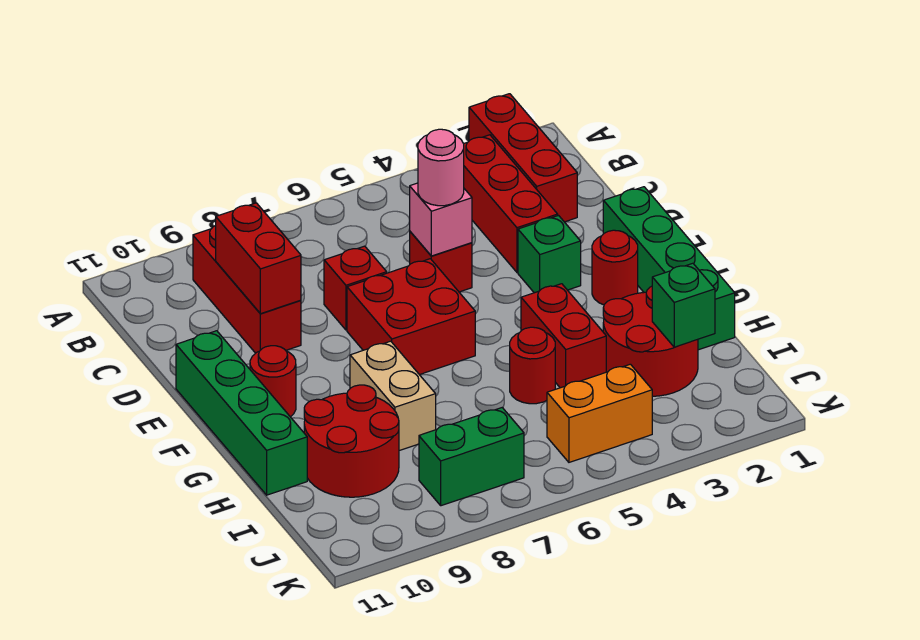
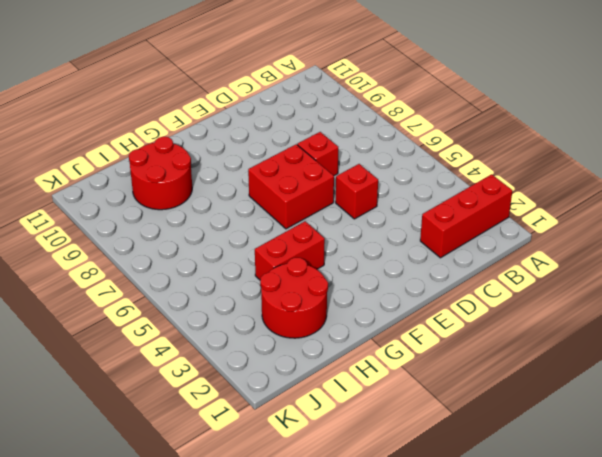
none -> red 1x3 brick [464,135,558,272]
none -> red 1x3 brick [193,226,301,353]
none -> green 1x4 brick [603,187,735,350]

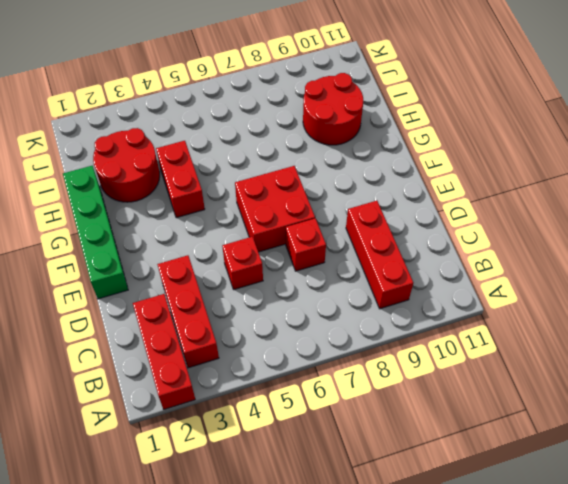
none -> green 1x1 brick [518,216,581,293]
none -> green 1x4 brick [176,331,307,495]
none -> red 1x1 round brick [592,230,638,305]

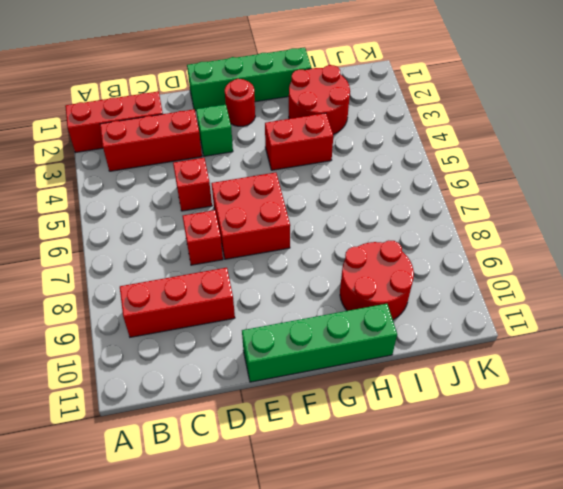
none -> red 1x1 round brick [250,346,296,417]
none -> tan 1x2 brick [350,341,436,451]
none -> red 1x1 round brick [510,327,555,404]

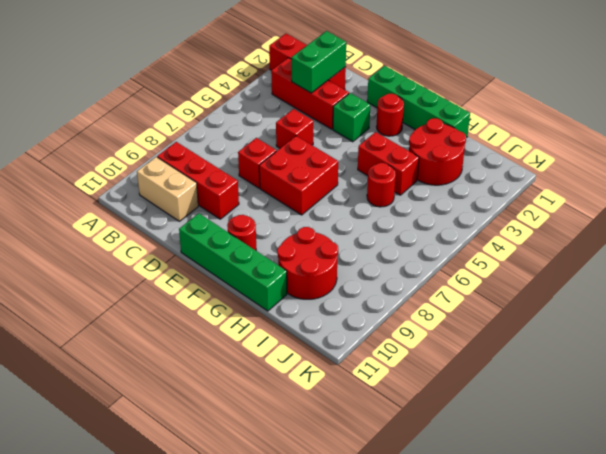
tan 1x2 brick [137,157,198,221] -> tan 1x2 brick moved to [350,341,436,451]
green 1x2 brick [292,31,346,93] -> green 1x2 brick moved to [419,408,524,506]
none -> orange 1x2 brick [547,364,652,462]
none -> red 1x2 brick [216,203,301,314]
none -> pink 1x1 brick [410,183,472,256]

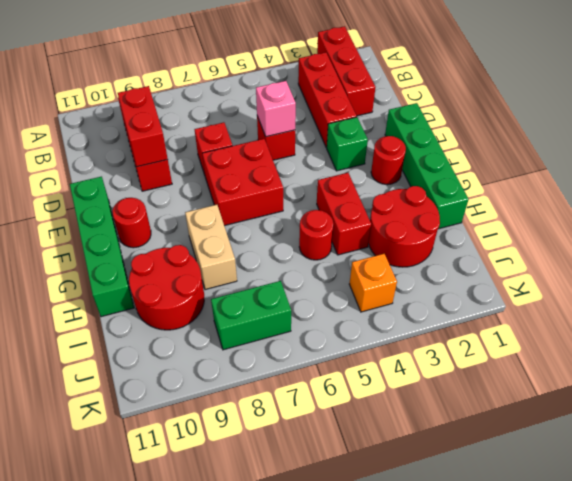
orange 1x1 brick [349,254,397,312] -> orange 1x2 brick [547,364,652,462]
none -> green 1x1 brick [652,263,715,347]
none -> pink 1x1 round brick [418,129,464,206]

